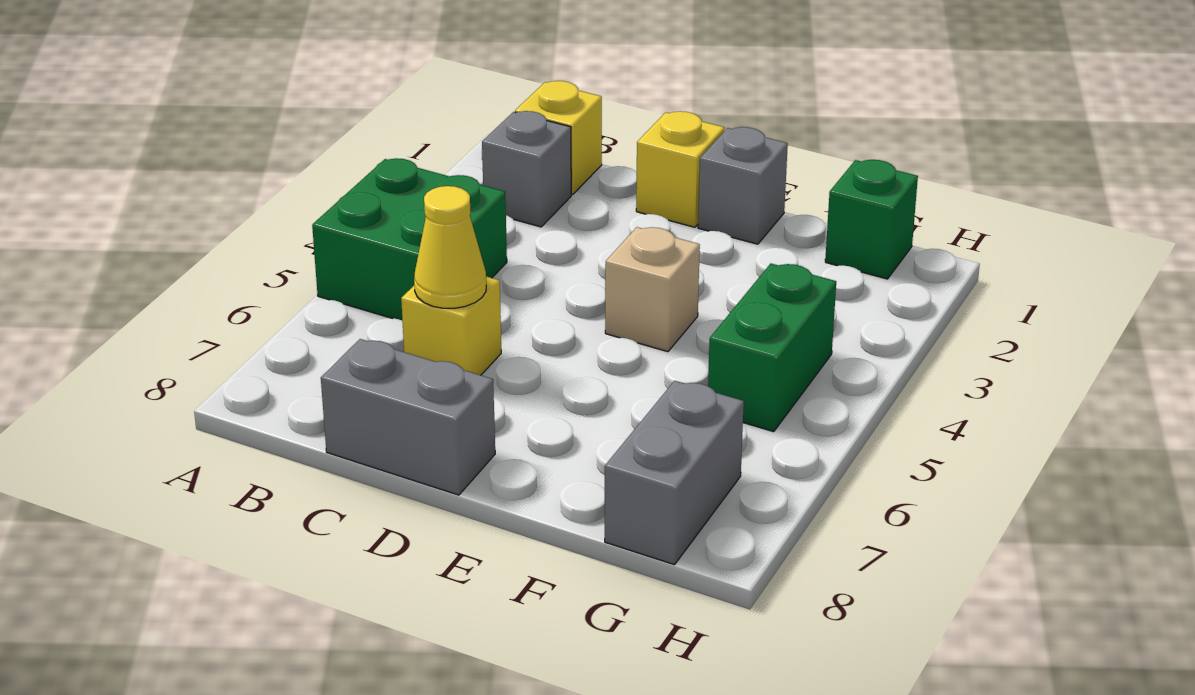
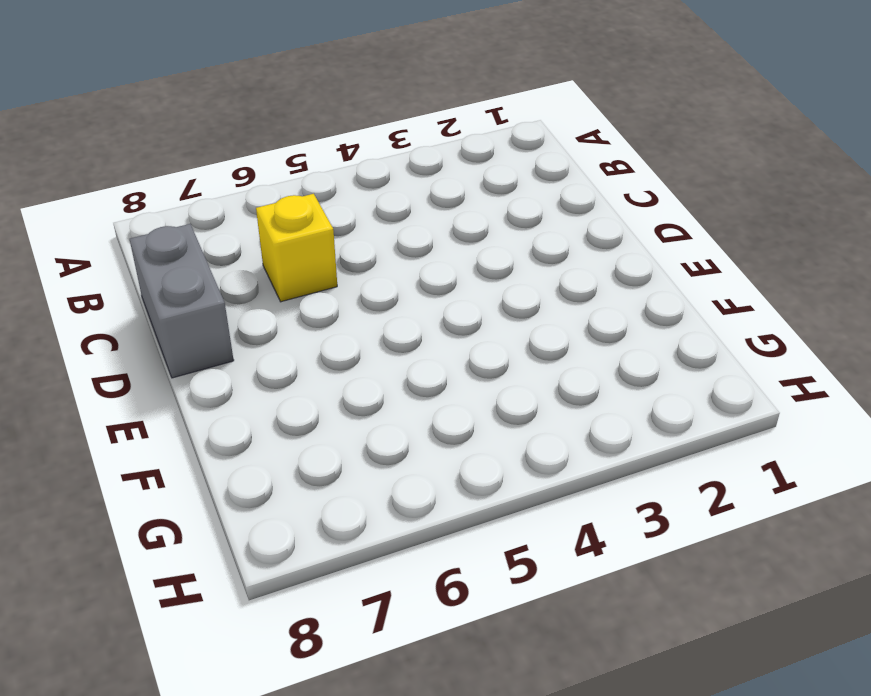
none -> green 2x2 brick [312,158,507,320]
none -> yellow 1x1 brick [515,81,602,195]
none -> grey 1x1 brick [482,111,571,227]

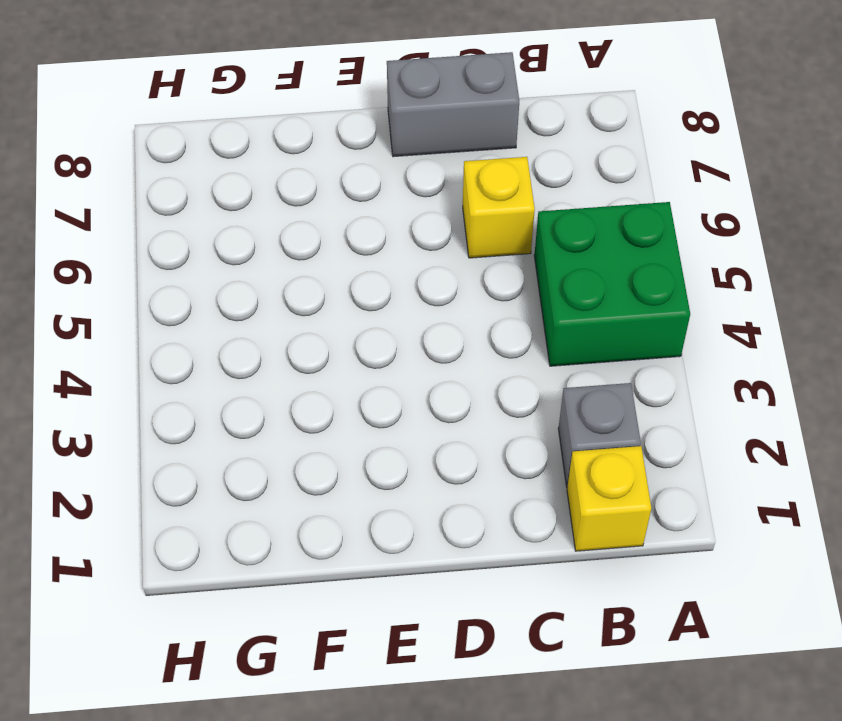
none -> yellow 1x1 brick [636,111,725,227]
none -> grey 1x1 brick [698,127,788,244]
none -> tan 1x1 brick [605,227,700,352]

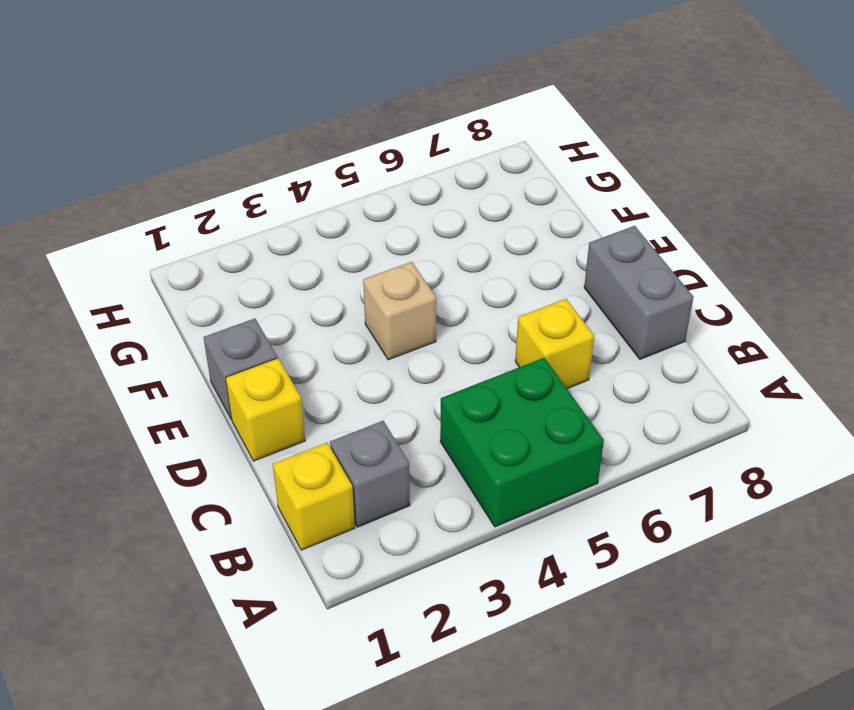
none -> green 1x1 brick [825,160,918,279]
none -> green 1x2 brick [708,264,836,432]
none -> grey 1x2 brick [605,381,744,565]

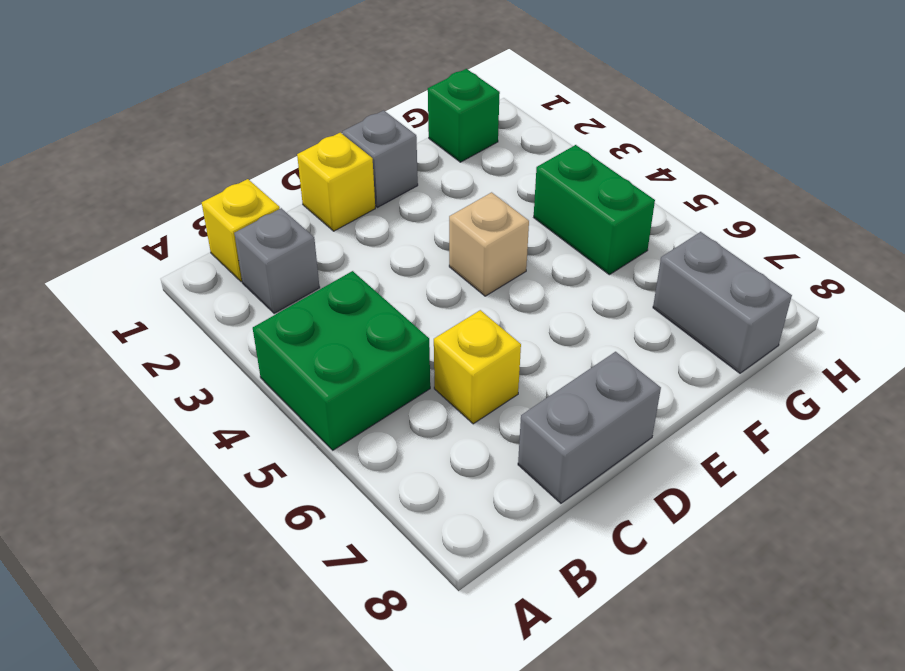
none -> yellow 1x1 cone [414,186,486,308]

